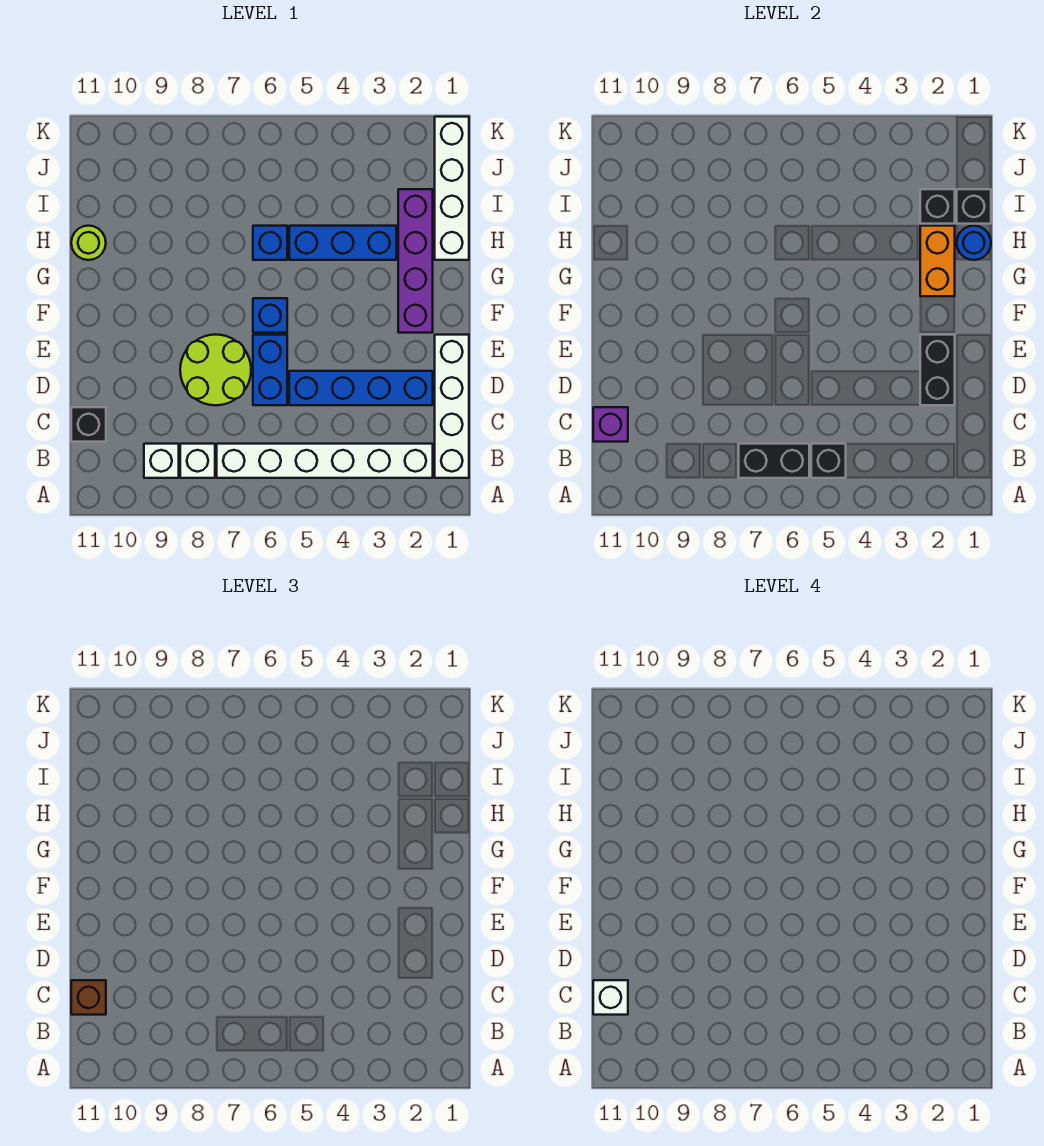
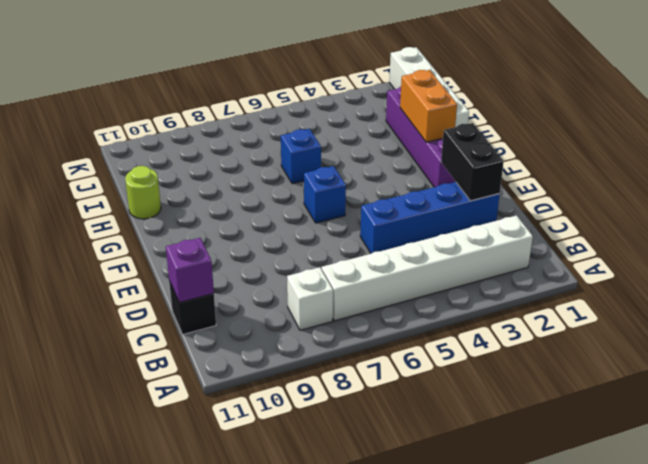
none -> white 1x4 brick [435,335,469,478]
none -> white 1x1 brick [144,444,179,478]
none -> blue 1x2 brick [253,335,287,405]

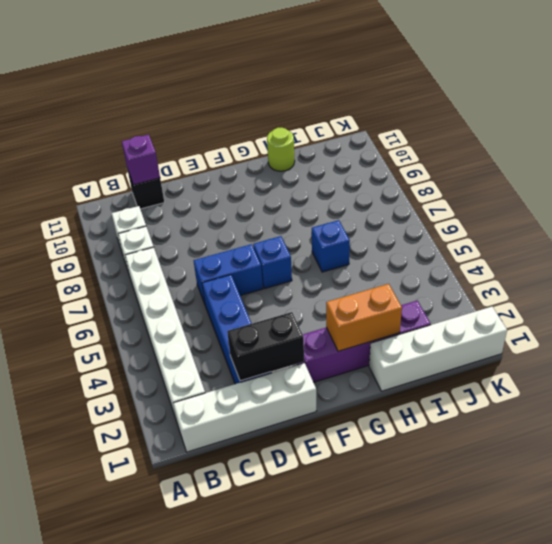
none -> lime 2x2 round brick [180,335,251,405]
none -> blue 1x3 brick [289,226,396,260]
none -> black 1x1 brick [811,444,846,478]

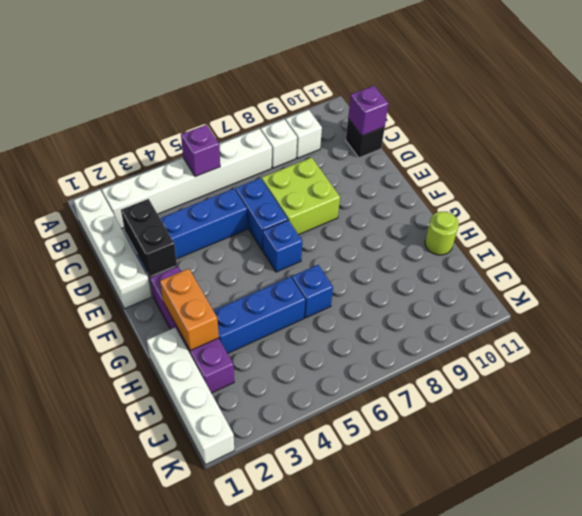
purple 1x1 brick [181,125,220,177] -> black 1x1 brick [811,444,846,478]
lime 2x2 brick [262,157,340,235] -> lime 2x2 round brick [180,335,251,405]
none -> black 1x2 brick [739,444,809,478]
none -> blue 1x1 round brick [957,226,991,260]
none -> black 1x1 brick [957,189,991,224]

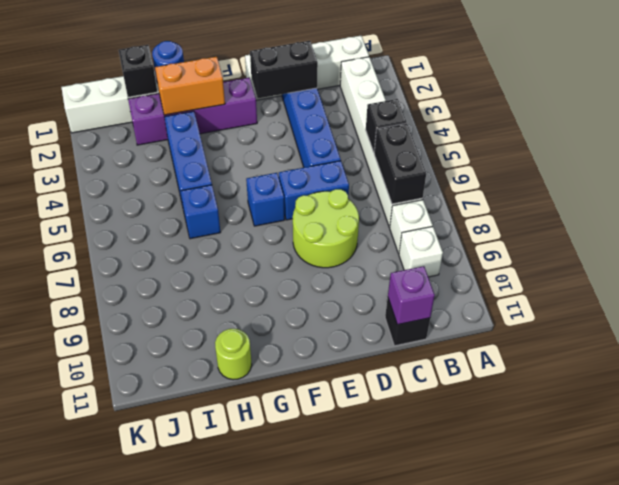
none -> black 1x1 brick [920,189,955,224]
none -> brown 1x1 brick [71,980,106,1015]
none -> white 1x1 brick [593,980,628,1015]

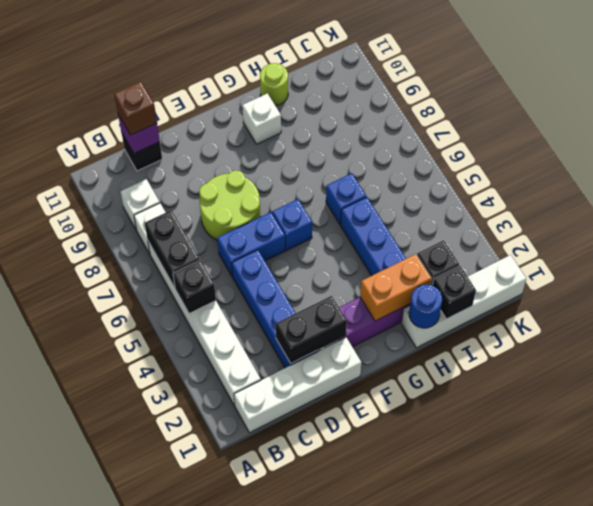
white 1x1 brick [242,93,281,144] -> white 1x1 brick moved to [593,980,628,1015]

